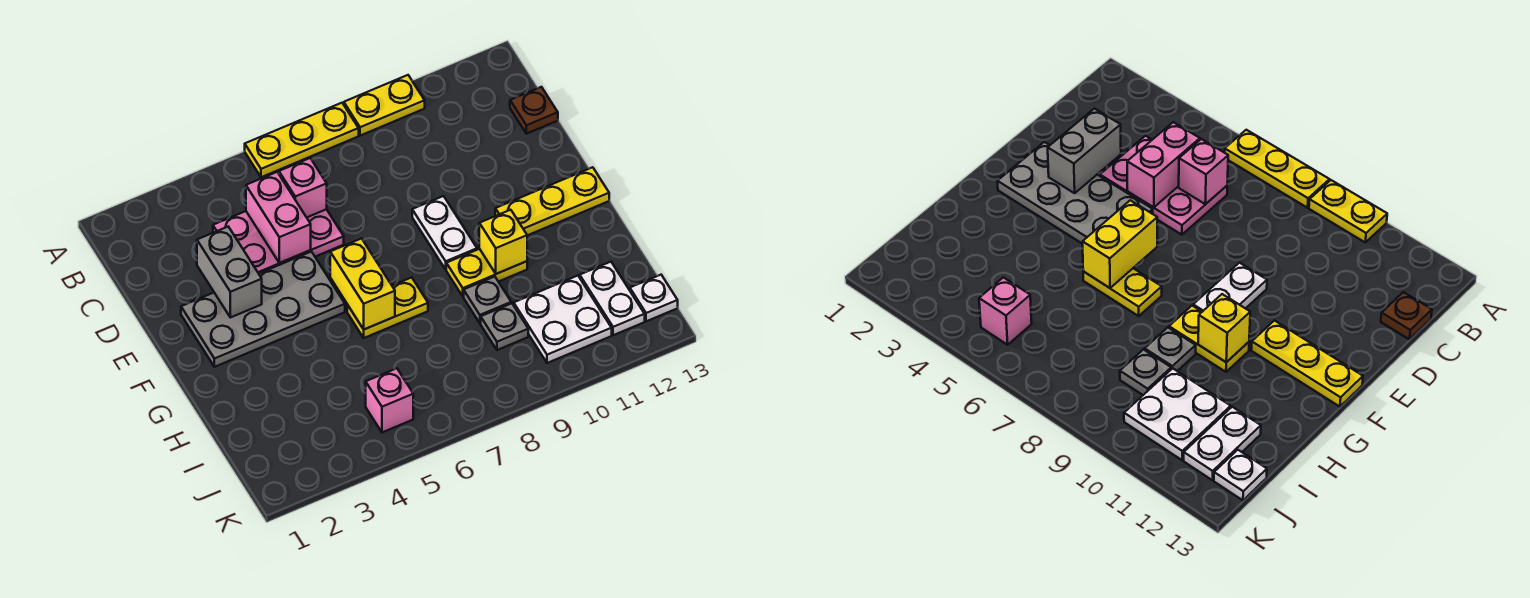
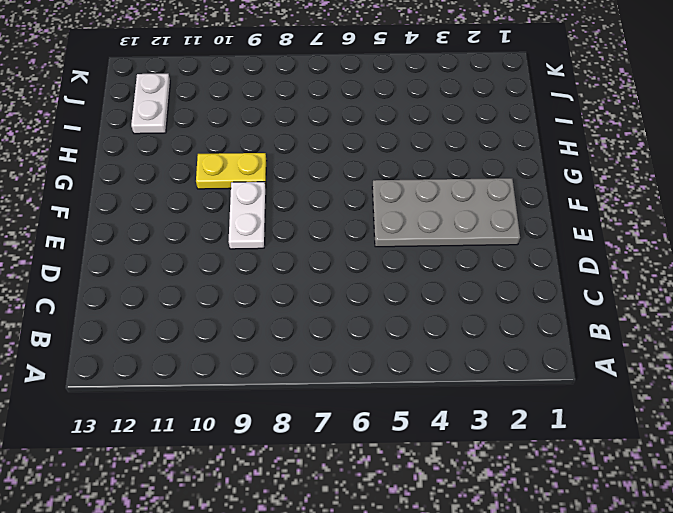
none -> yellow 1x3 plate [245,103,359,177]
none -> yellow 1x2 plate [344,75,425,136]
none -> pink 2x3 plate [213,209,344,273]

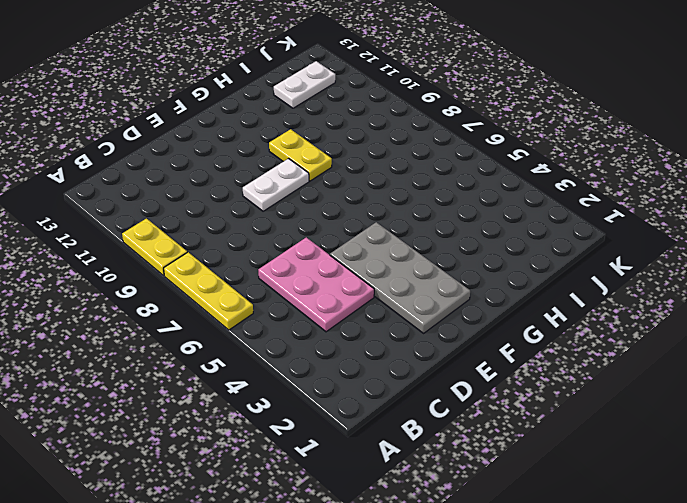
none -> brown 1x1 plate [510,87,558,134]
none -> yellow 1x3 plate [495,167,609,235]
none -> yellow 1x2 plate [347,277,428,338]

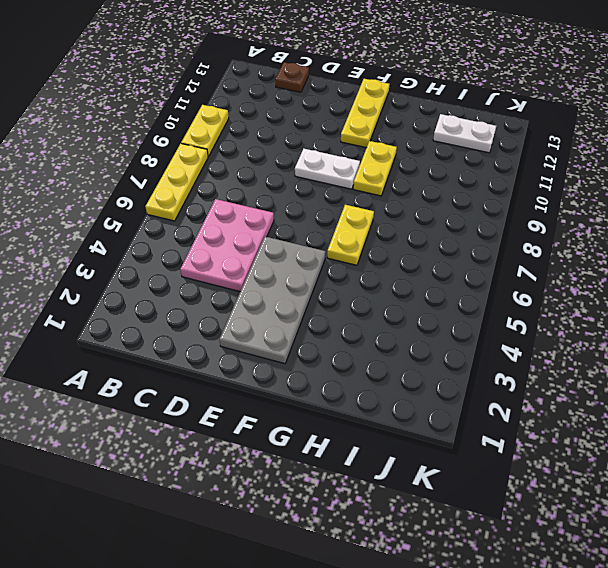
none -> grey 1x1 plate [464,277,511,323]
none -> grey 1x1 plate [481,303,528,350]
none -> white 2x2 plate [514,276,612,363]

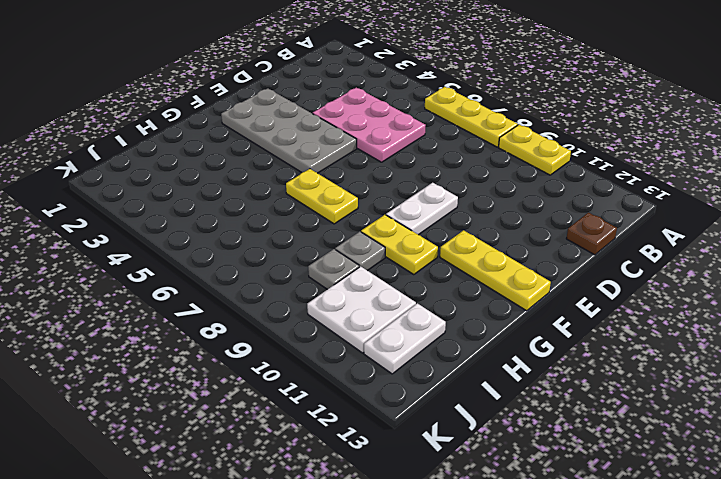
none -> pink 1x1 brick [366,368,413,432]
none -> white 1x1 plate [630,275,678,321]
none -> pink 1x2 brick [246,172,311,263]

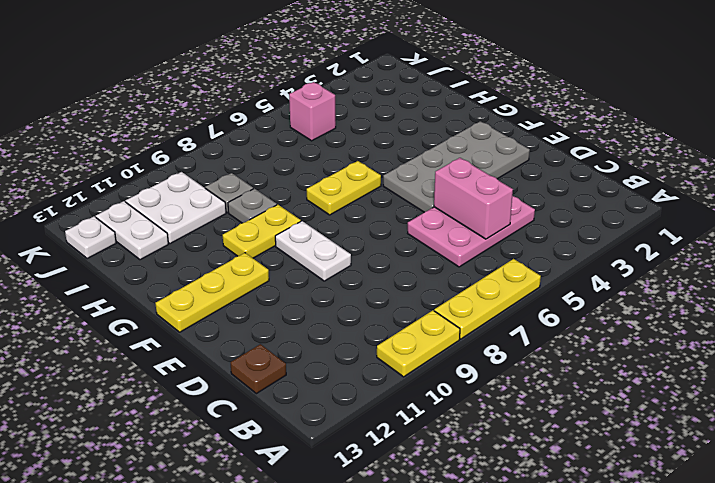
none -> pink 1x1 brick [279,158,327,217]
none -> grey 1x2 brick [197,227,262,318]
none -> yellow 1x2 brick [330,239,395,329]

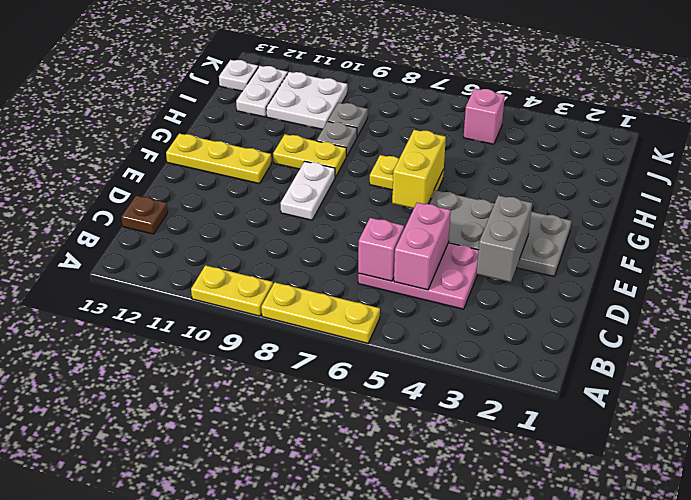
none -> yellow 1x1 brick [479,210,527,274]

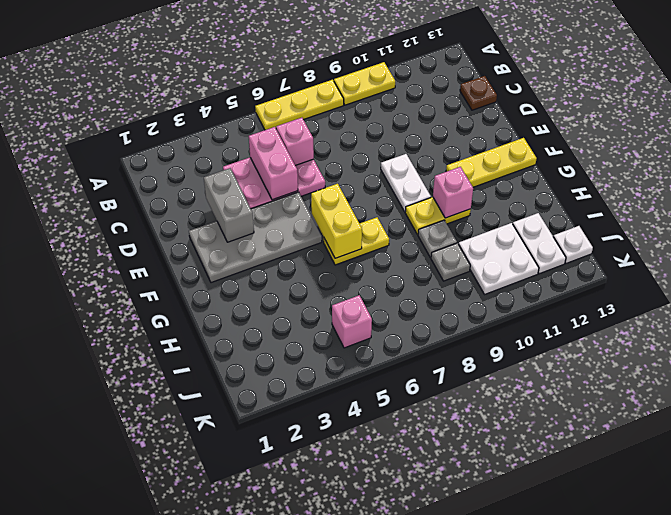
pink 1x1 brick [433,167,473,218] -> yellow 1x1 brick [479,210,527,274]

